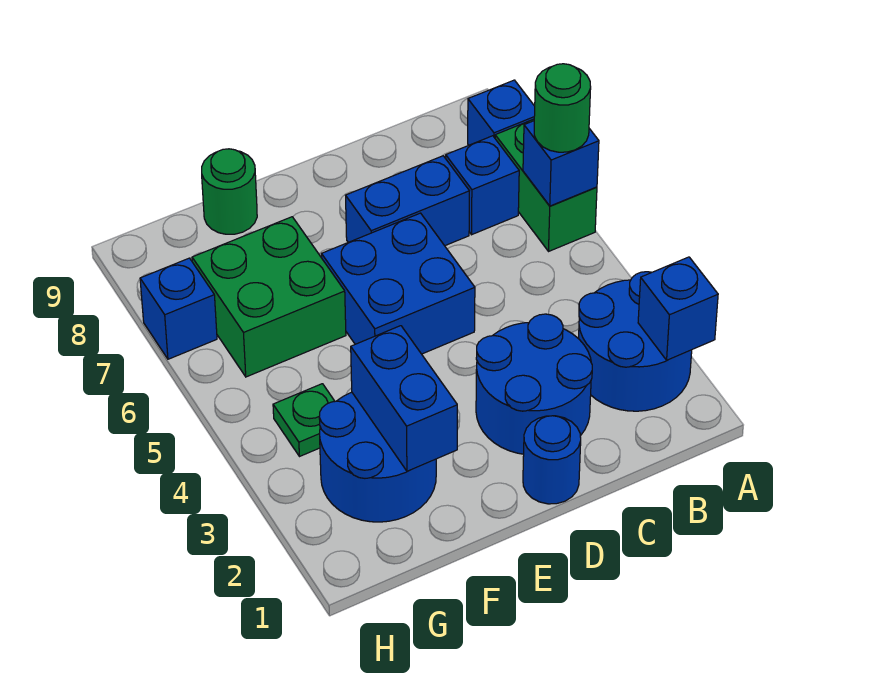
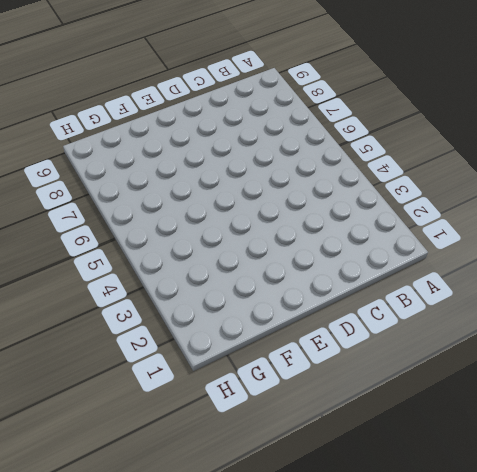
none -> blue 2x2 round brick [579,272,692,411]
none -> green 1x2 brick [495,119,597,252]
none -> blue 1x1 brick [468,80,535,145]

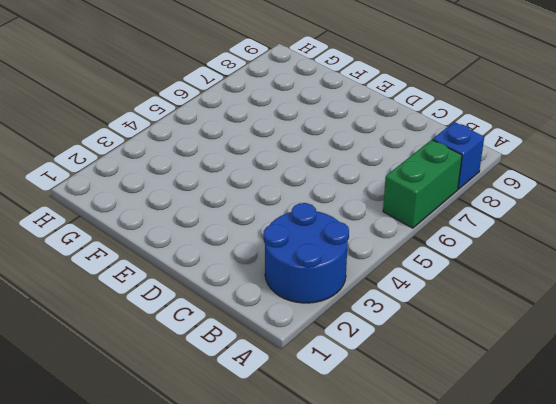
none -> blue 1x1 brick [446,136,519,235]
none -> blue 2x2 round brick [476,314,592,454]
none -> blue 1x2 brick [346,156,469,246]

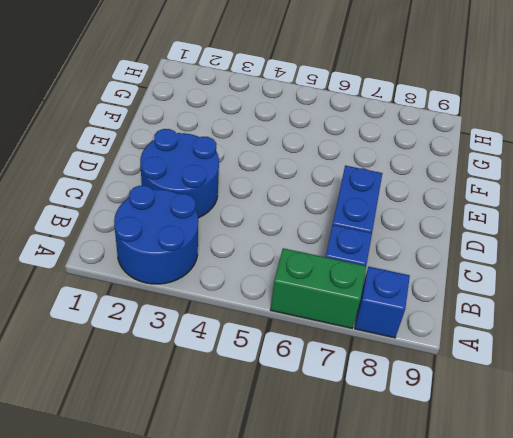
none -> blue 1x1 round brick [523,416,581,504]
none -> blue 2x2 brick [322,213,475,354]
none -> blue 2x2 round brick [319,392,436,522]

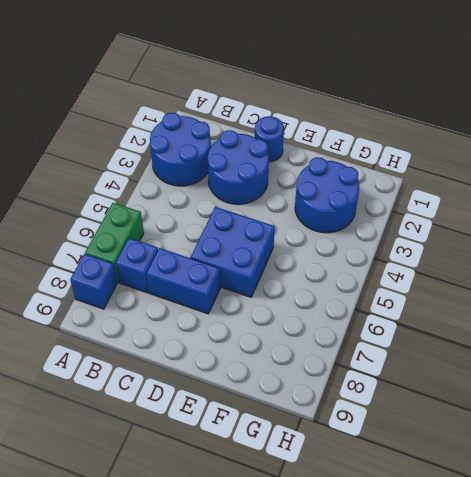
none -> green 2x2 brick [192,217,346,377]
none -> green 1x1 round brick [202,149,257,234]
none -> green 1x1 plate [273,384,335,457]

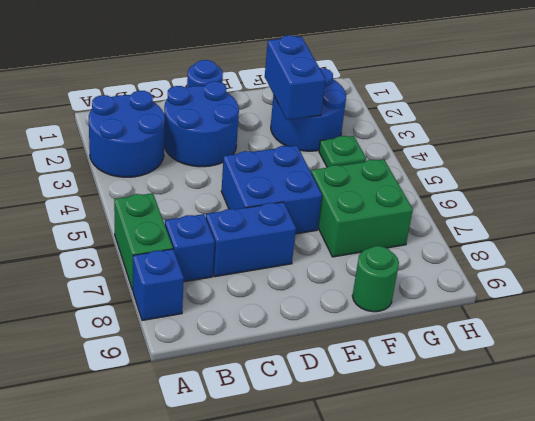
none -> blue 1x1 brick [140,258,217,359]
none -> blue 1x1 brick [638,257,718,360]
none -> blue 1x1 brick [523,121,599,206]

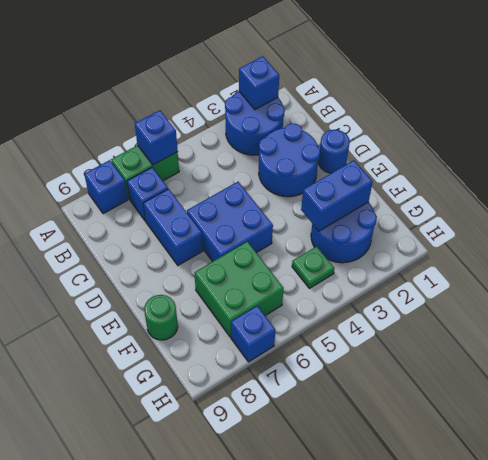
none -> green 1x1 round brick [534,64,591,152]

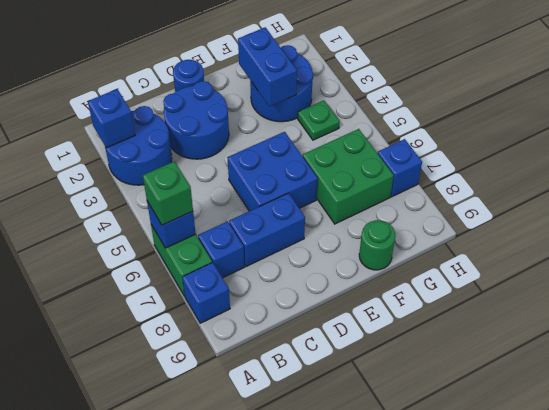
green 1x1 brick [143,161,193,225] -> green 1x1 round brick [534,64,591,152]

